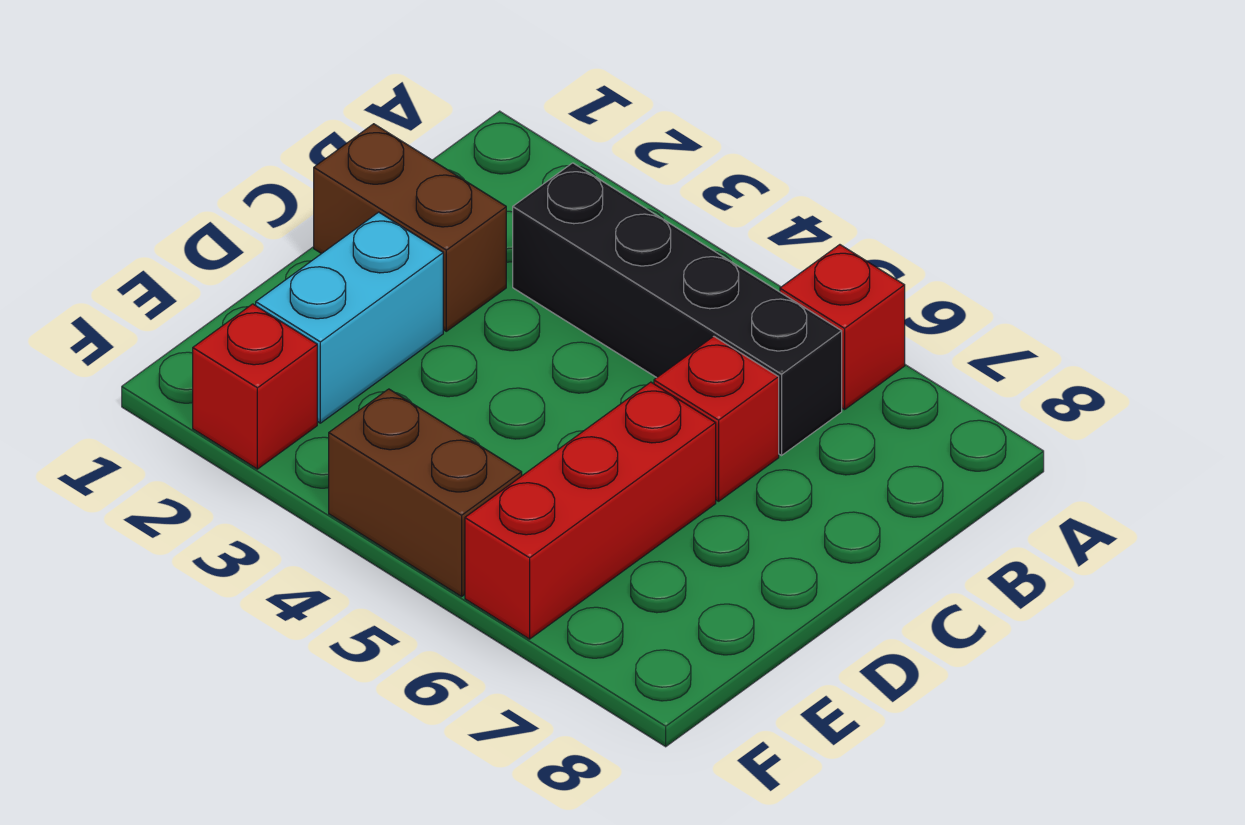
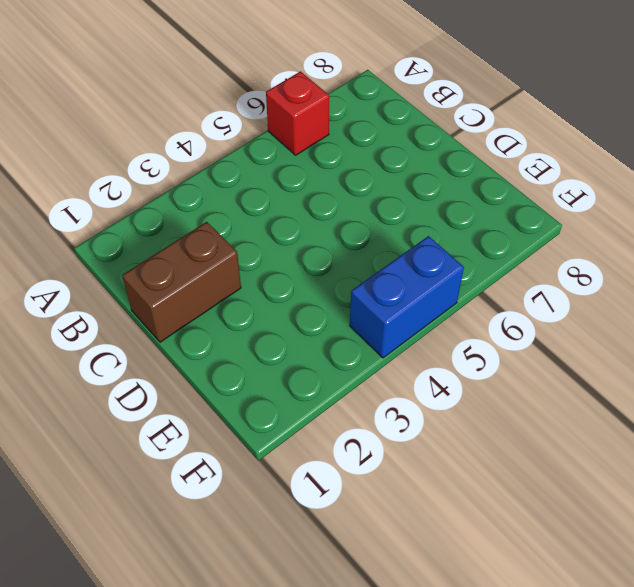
blue 1x2 brick [350,236,464,358] -> brown 1x2 brick [329,389,522,597]
none -> black 1x4 brick [513,163,842,455]
none -> red 1x1 brick [654,336,779,501]

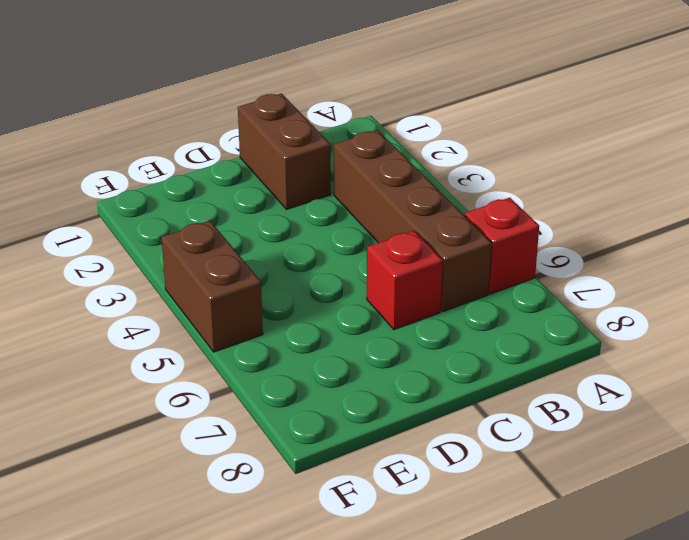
brown 1x4 brick [334,130,491,312] -> black 1x4 brick [513,163,842,455]
none -> cyan 1x2 brick [256,212,443,423]
none -> red 1x3 brick [465,382,716,639]

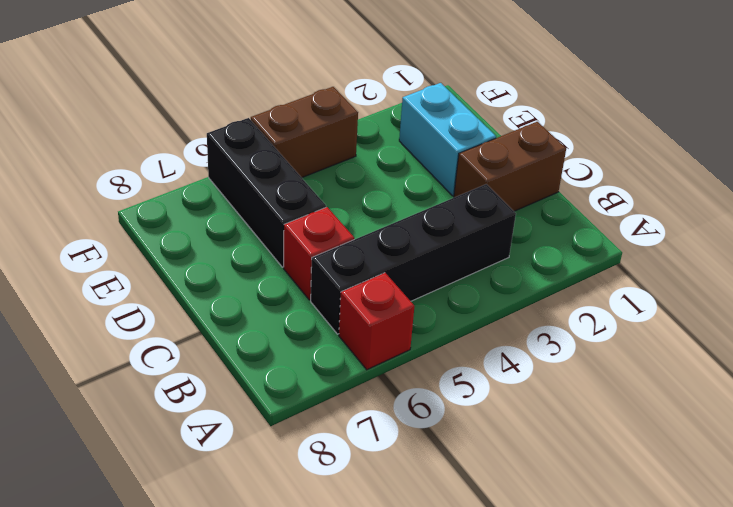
black 1x3 brick [207,118,326,267] -> red 1x3 brick [465,382,716,639]
none -> red 1x1 brick [193,304,317,469]

